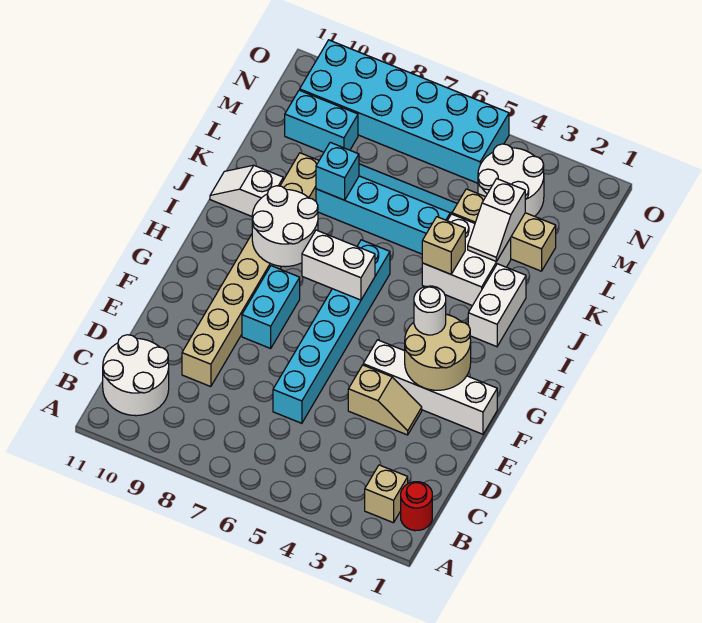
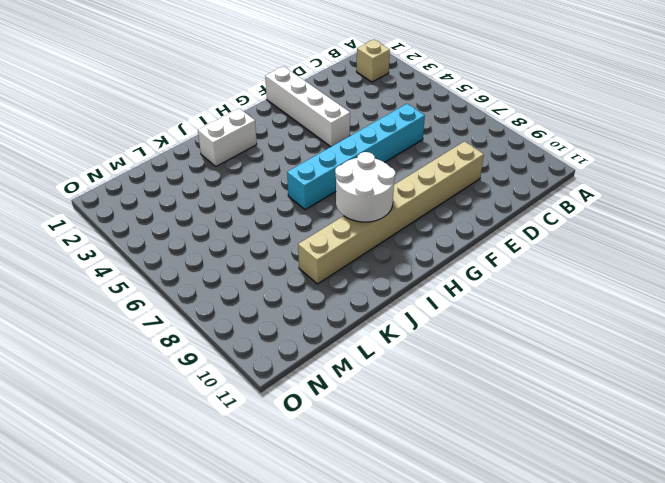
none -> red 1x1 round brick [401,482,432,531]
none -> white 2x2 round brick [103,335,169,416]
none -> tan 1x2 slope [348,365,422,435]

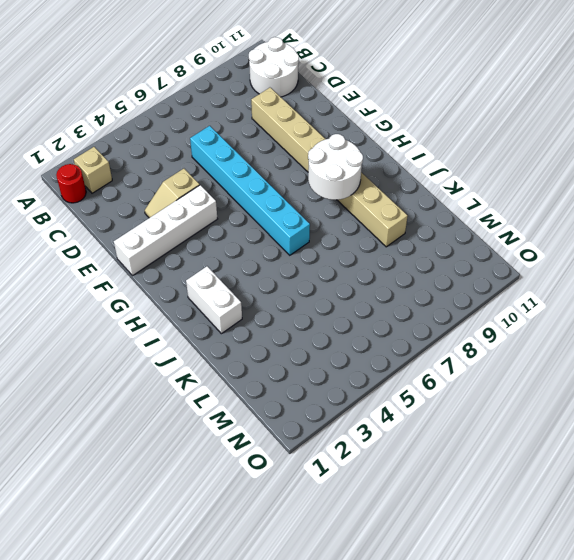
none -> cyan 1x2 brick [242,266,300,348]
none -> white 2x2 brick [422,214,511,306]
none -> white 1x2 slope [210,165,283,216]

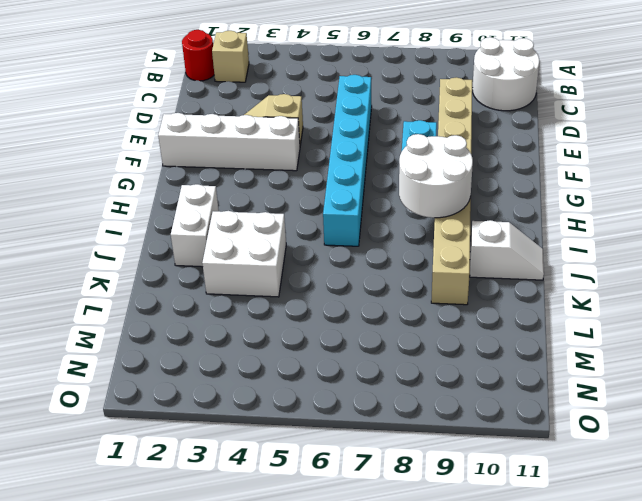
none -> cyan 2x4 slope [316,164,457,254]
none -> tan 1x3 brick [452,189,556,271]
none -> white 2x2 round brick [478,144,544,216]

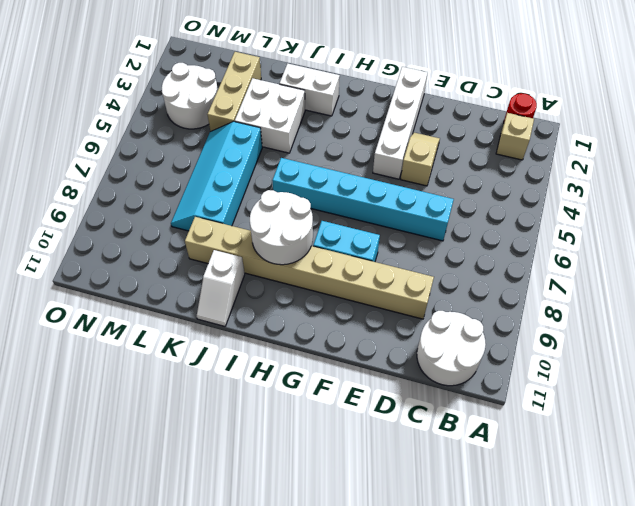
none -> cyan 1x2 brick [285,90,358,152]
none -> cyan 2x6 brick [300,40,509,183]
none -> tan 2x2 round brick [405,314,471,390]

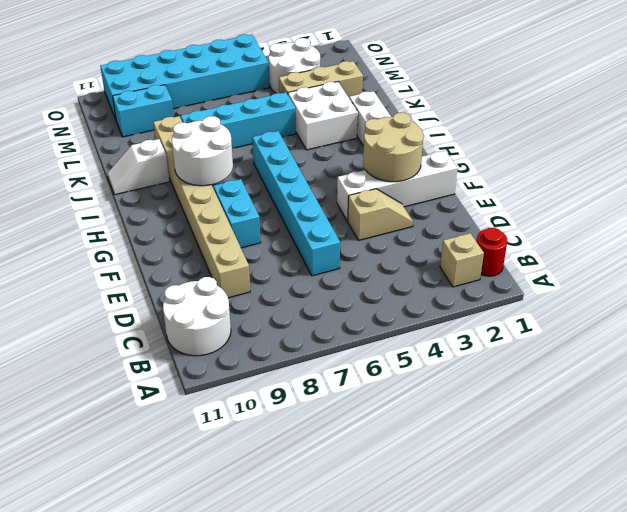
none -> white 1x2 brick [302,230,375,300]
none -> tan 1x1 brick [422,217,465,274]
none -> white 1x2 slope [468,179,525,261]

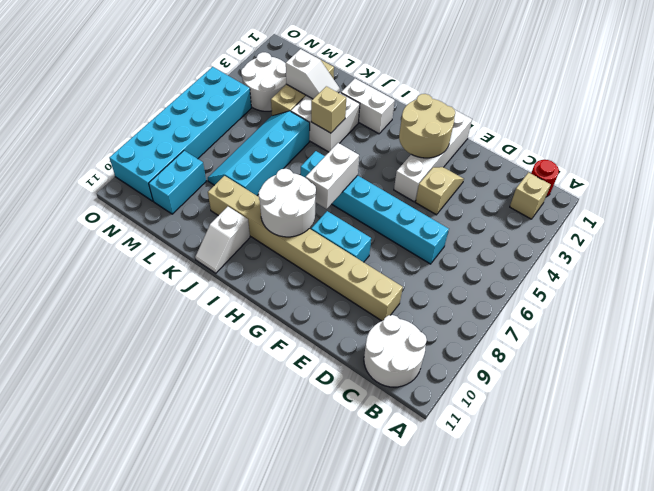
none -> cyan 1x1 brick [316,142,359,200]
none -> white 1x1 round brick [414,286,446,335]

